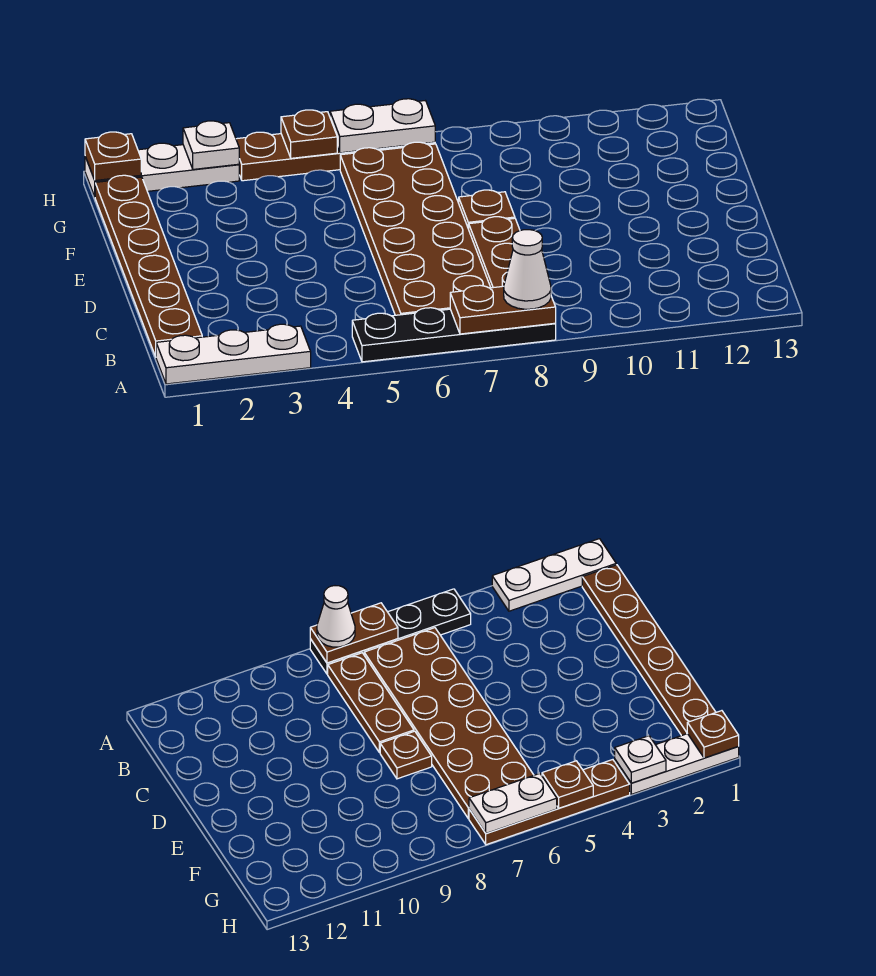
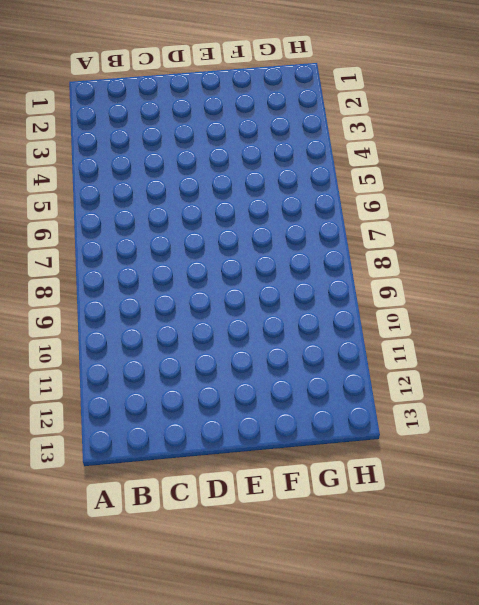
none -> white 1x3 plate [156,324,311,384]
none -> black 1x4 plate [352,308,556,362]
none -> brown 1x6 plate [95,175,202,356]

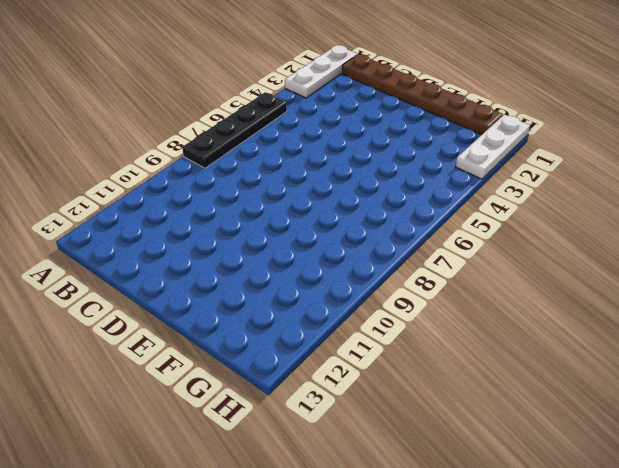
none -> brown 2x6 plate [340,142,491,315]
none -> brown 1x3 plate [469,217,520,288]
none -> brown 1x1 plate [459,190,515,229]

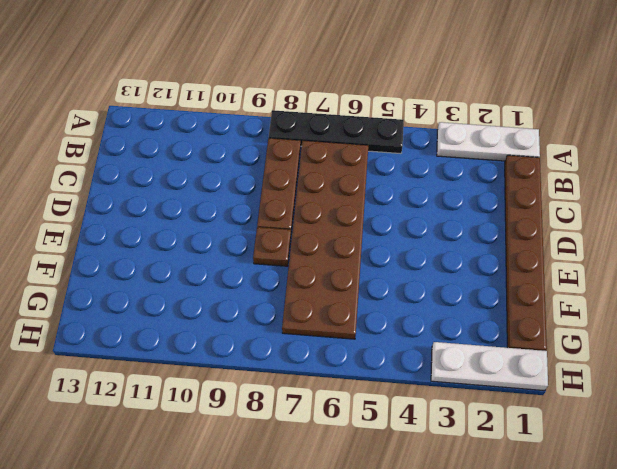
none -> brown 1x4 plate [236,132,435,181]
none -> brown 1x2 plate [450,285,556,334]
none -> brown 1x1 plate [85,132,141,181]

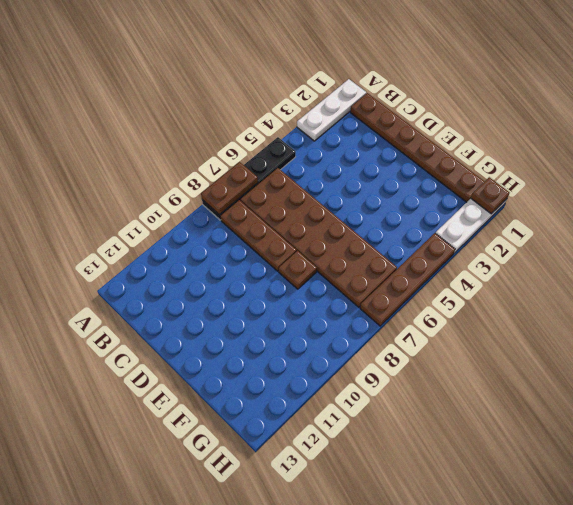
none -> white 1x1 plate [183,121,239,169]
none -> brown 1x1 plate [281,110,337,158]
none -> white 1x2 plate [330,99,435,153]

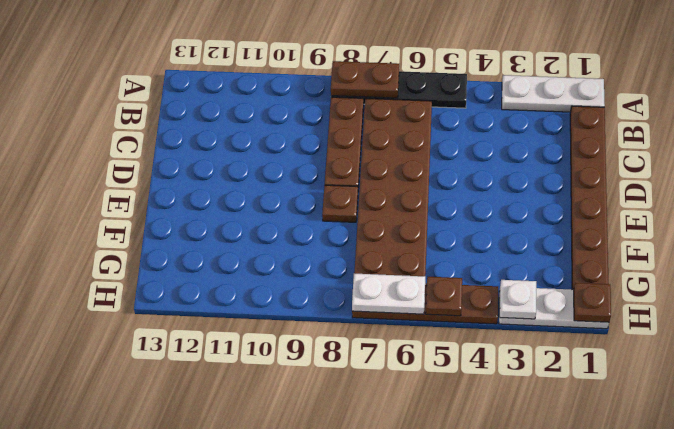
none -> white 1x1 cone [504,230,551,309]

